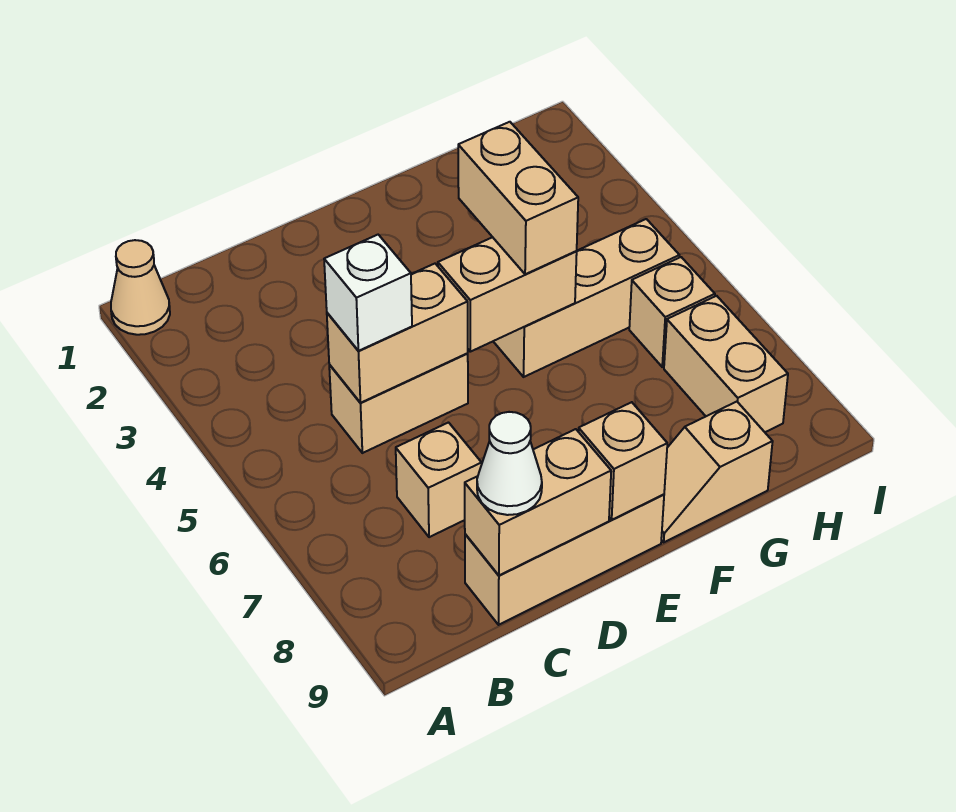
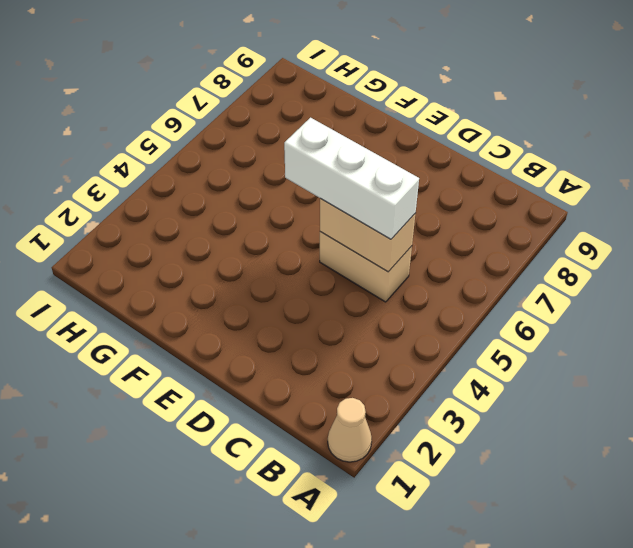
white 1x3 brick [284,118,419,239] -> white 1x1 brick [324,235,412,351]
none -> tan 1x1 brick [396,423,482,537]
none -> tan 1x3 brick [465,494,664,625]
none -> tan 1x3 brick [493,219,679,377]

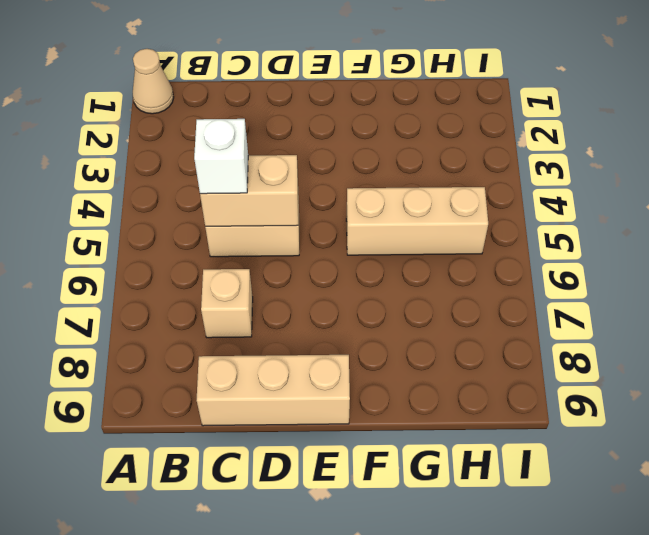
none -> tan 1x2 slope [661,402,773,542]
none -> tan 1x1 brick [629,257,715,367]
none -> tan 1x2 brick [664,296,788,432]

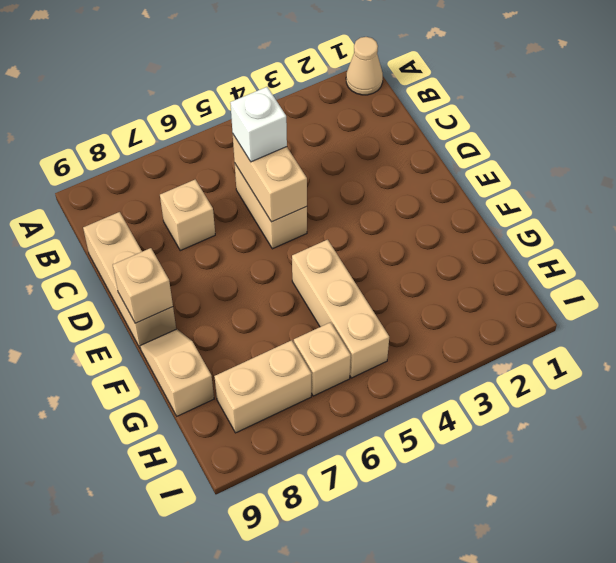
none -> tan 1x2 brick [465,429,611,575]
none -> tan 1x2 brick [438,237,577,352]
none -> white 1x1 cone [477,412,542,515]

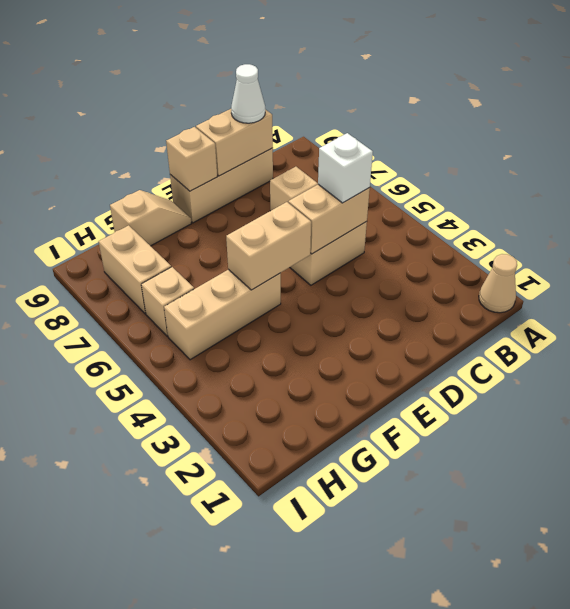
none -> tan 1x2 brick [458,122,578,274]

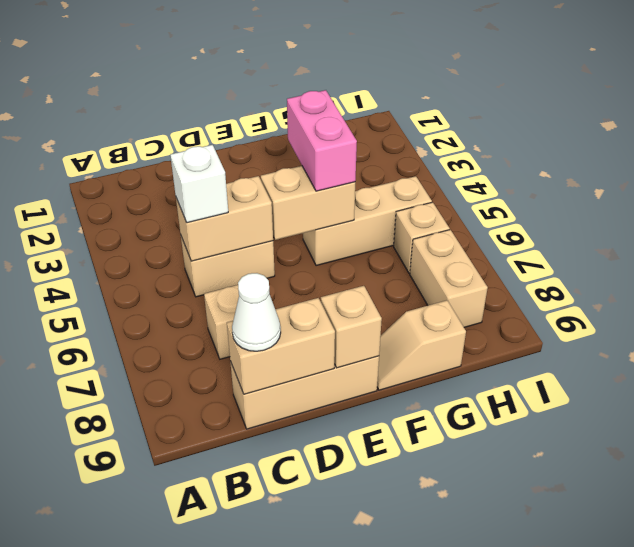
pink 1x2 brick [287,90,357,191] -> tan 1x2 brick [458,122,578,274]
none -> tan 1x1 cone [111,240,170,335]

